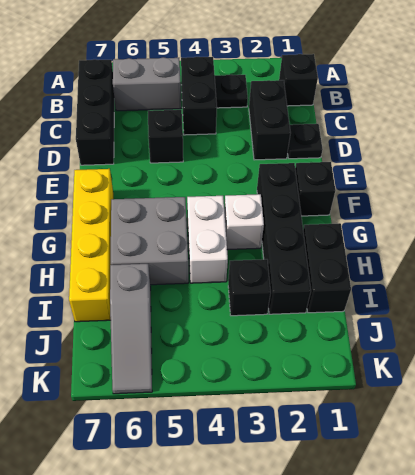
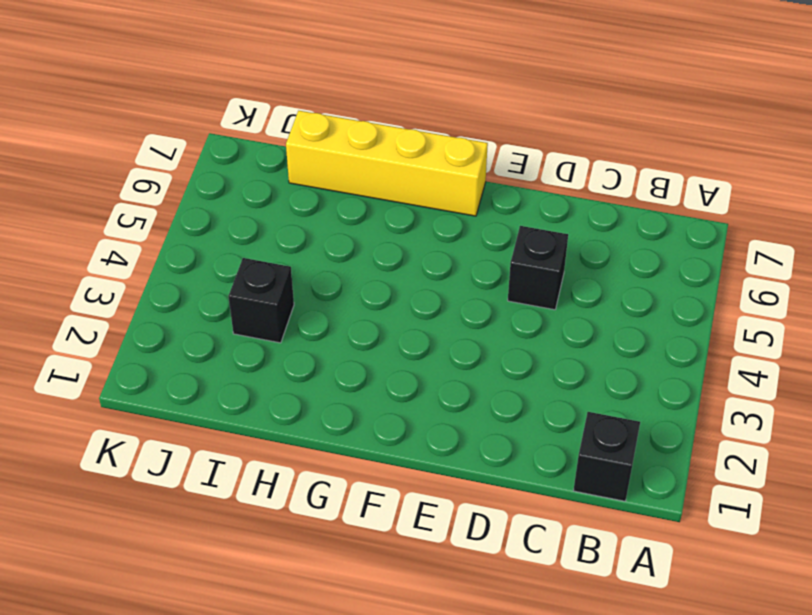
none -> black 1x1 plate [215,75,248,108]
none -> black 1x2 brick [181,57,217,135]
none -> grey 1x2 brick [113,57,181,111]

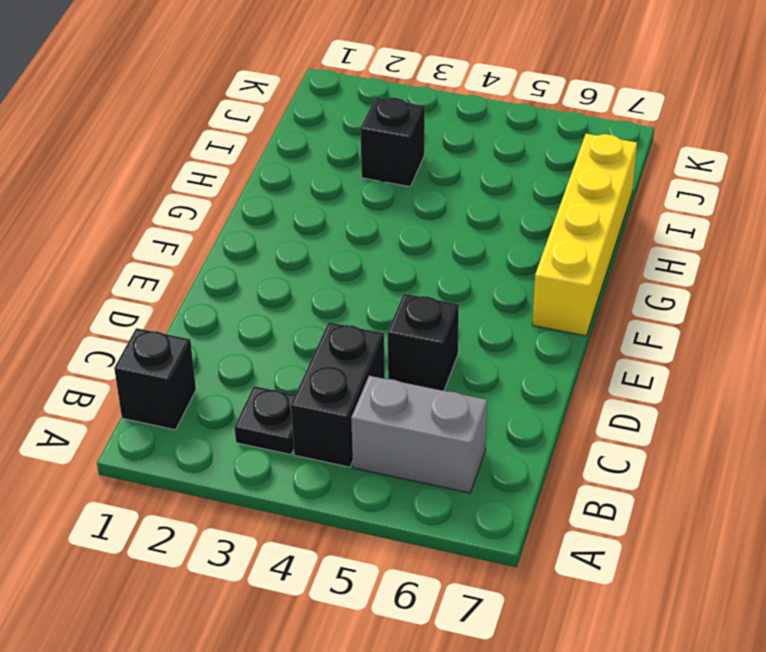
none -> black 1x3 brick [76,59,114,165]
none -> black 1x2 brick [249,80,291,160]
none -> black 1x1 plate [288,124,323,159]

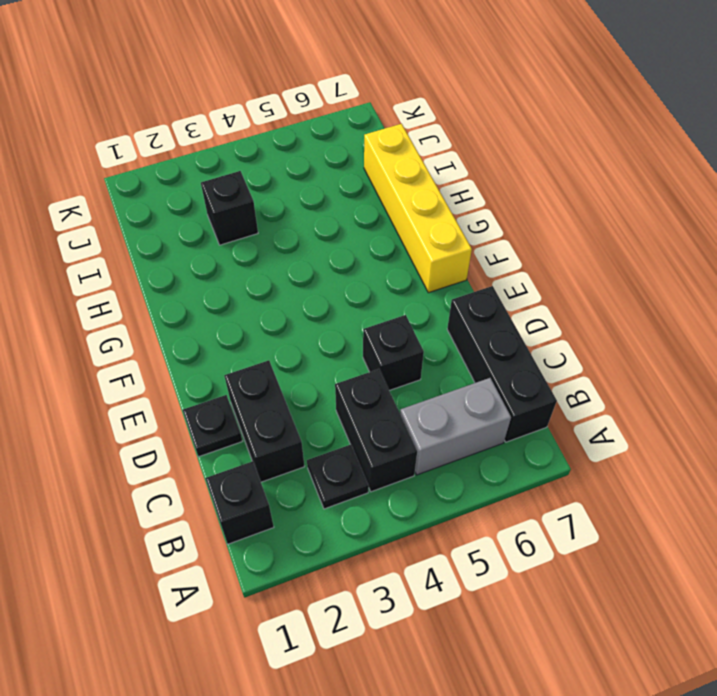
none -> black 1x1 brick [295,162,335,216]
none -> black 1x4 brick [257,163,311,314]
none -> white 1x1 brick [224,194,264,250]

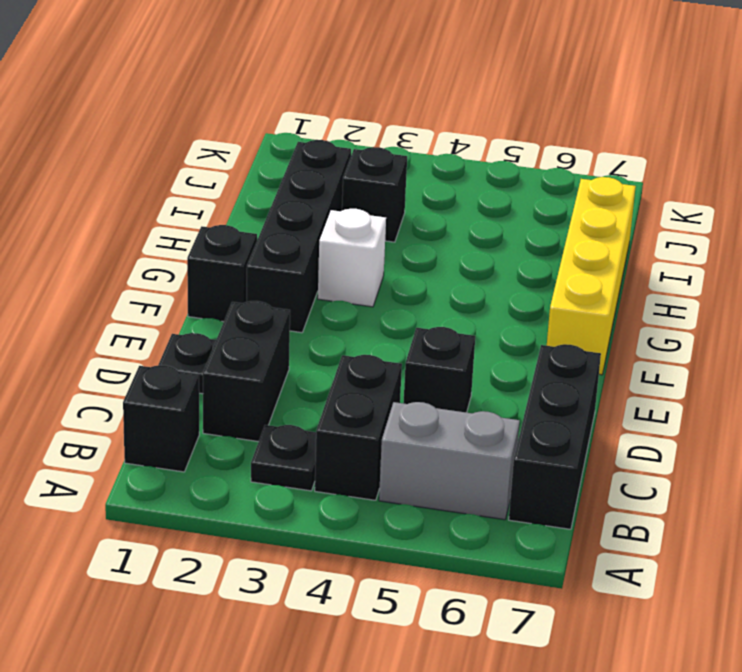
none -> white 1x2 brick [187,196,228,283]
none -> grey 2x2 brick [111,197,188,285]
none -> black 1x2 brick [303,223,351,313]

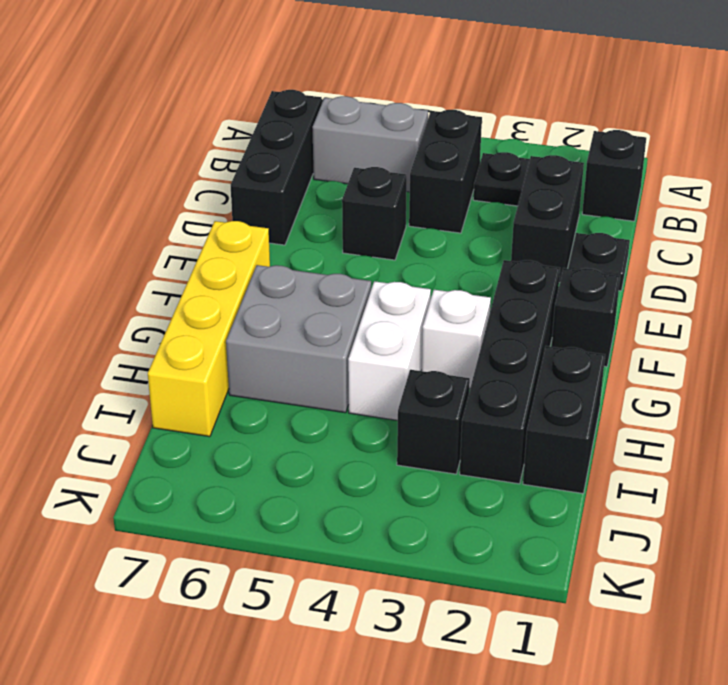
none -> grey 1x3 slope [110,264,152,394]

